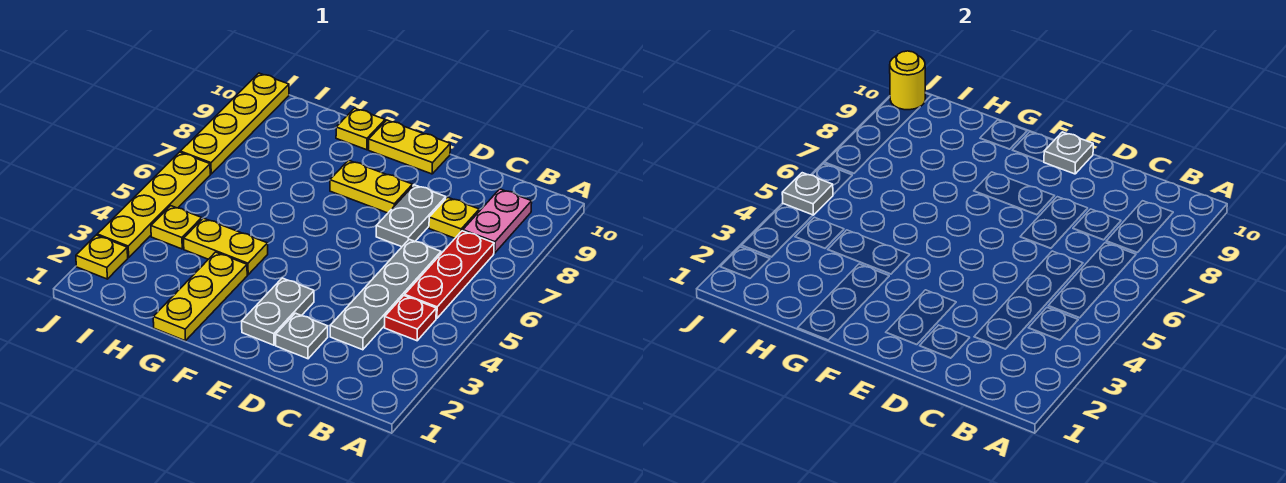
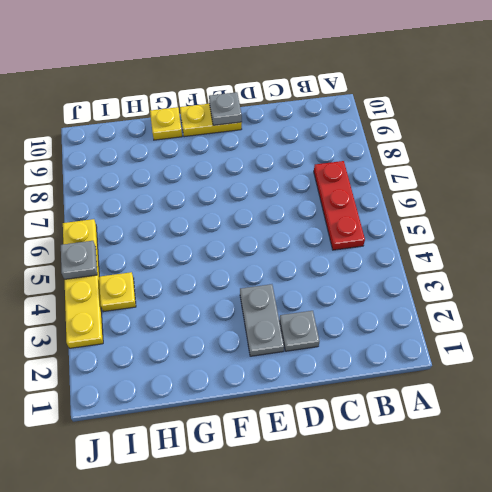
none -> red 1x1 plate [385,296,436,341]
none -> pink 1x2 plate [463,189,532,253]
none -> grey 1x4 plate [330,239,441,350]

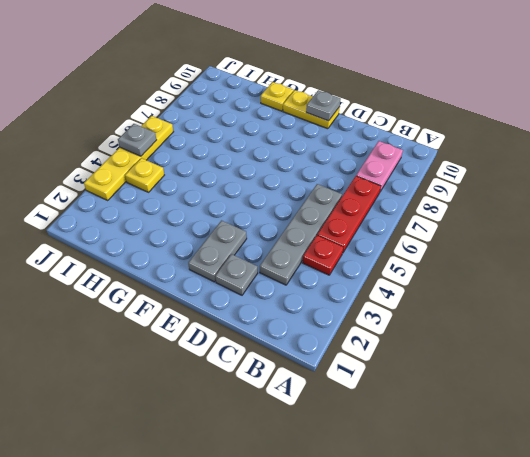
none -> yellow 1x1 plate [429,197,479,238]
none -> grey 1x2 plate [376,185,446,247]
none -> yellow 1x2 plate [330,160,413,213]

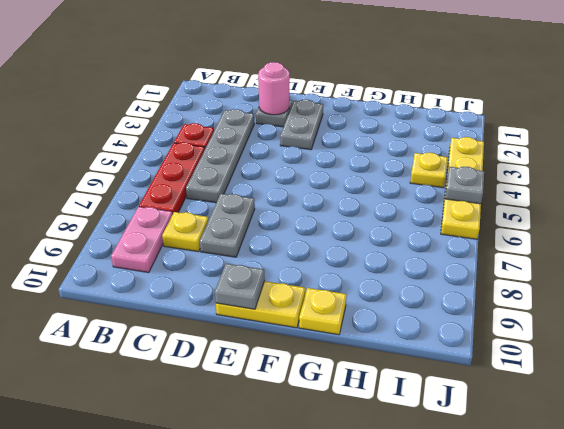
pink 1x1 round brick [258,62,290,115] -> none
none -> yellow 1x2 plate [330,160,413,213]
none -> yellow 1x3 plate [153,252,247,341]
none -> yellow 1x2 plate [184,218,268,275]

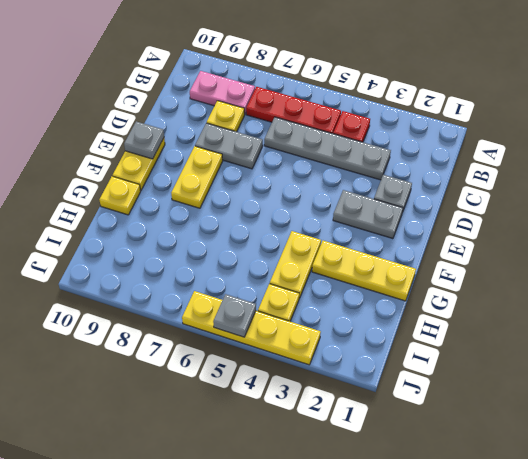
none -> yellow 1x1 plate [76,235,128,279]
none -> yellow 1x4 plate [181,73,289,174]
none -> yellow 1x1 round brick [890,51,925,110]

